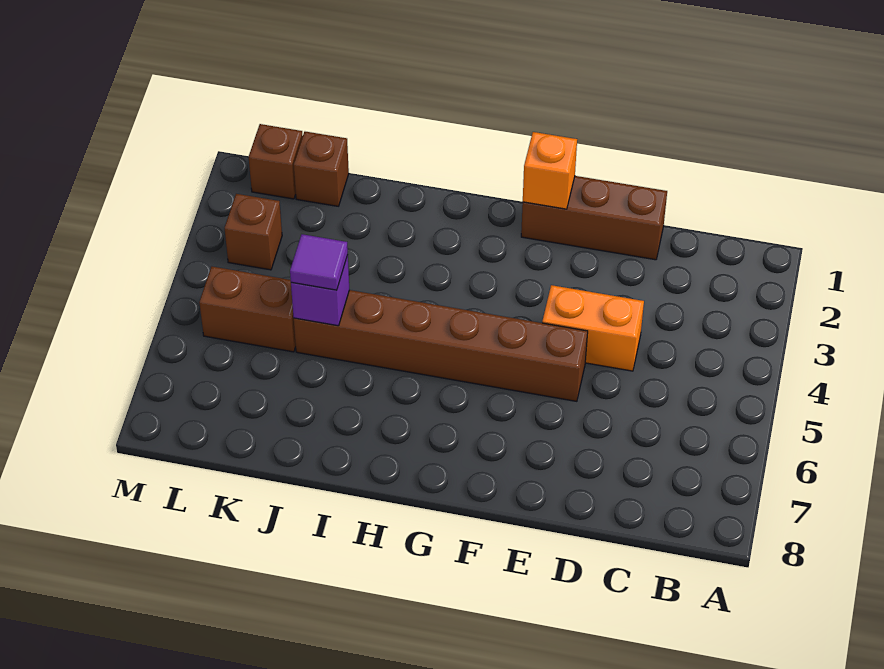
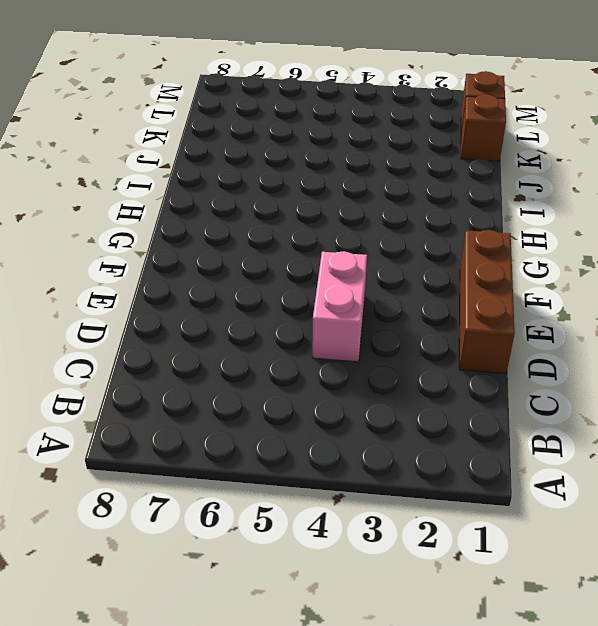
pink 1x2 brick [312,251,367,362] -> orange 1x2 brick [542,285,644,371]
none -> brown 1x6 brick [294,290,588,401]
none -> brown 1x2 brick [199,266,296,352]

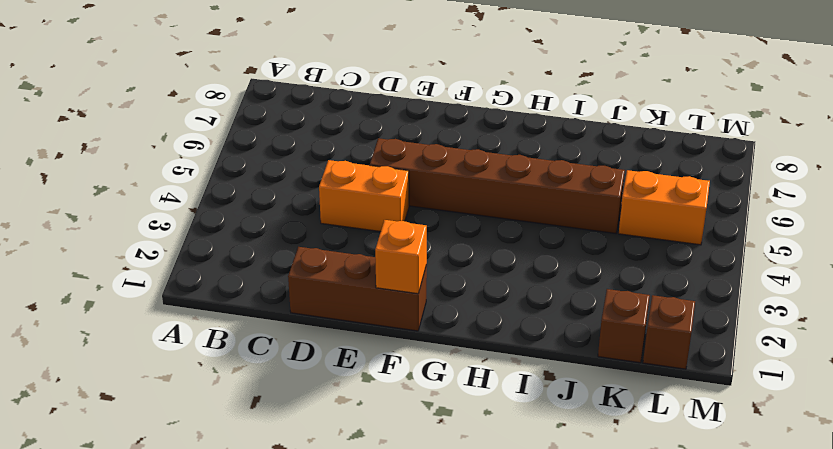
orange 1x2 brick [619,170,710,245] -> brown 1x2 brick [199,266,296,352]
none -> brown 1x1 brick [225,194,282,270]
none -> purple 1x1 brick [291,255,349,326]

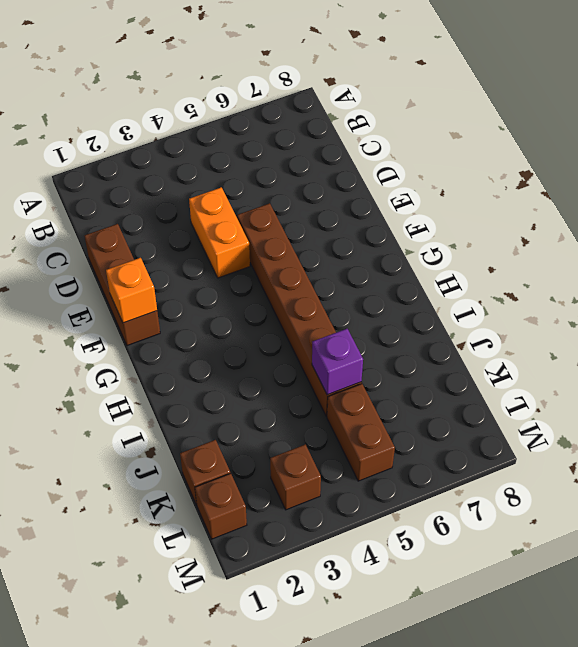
none -> purple 1x1 tile [290,234,348,290]

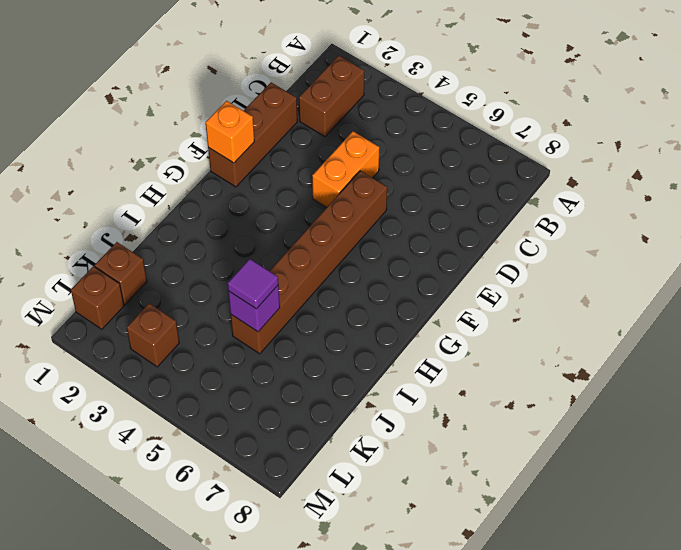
brown 1x2 brick [299,56,364,137] -> brown 1x2 brick moved to [199,266,296,352]

